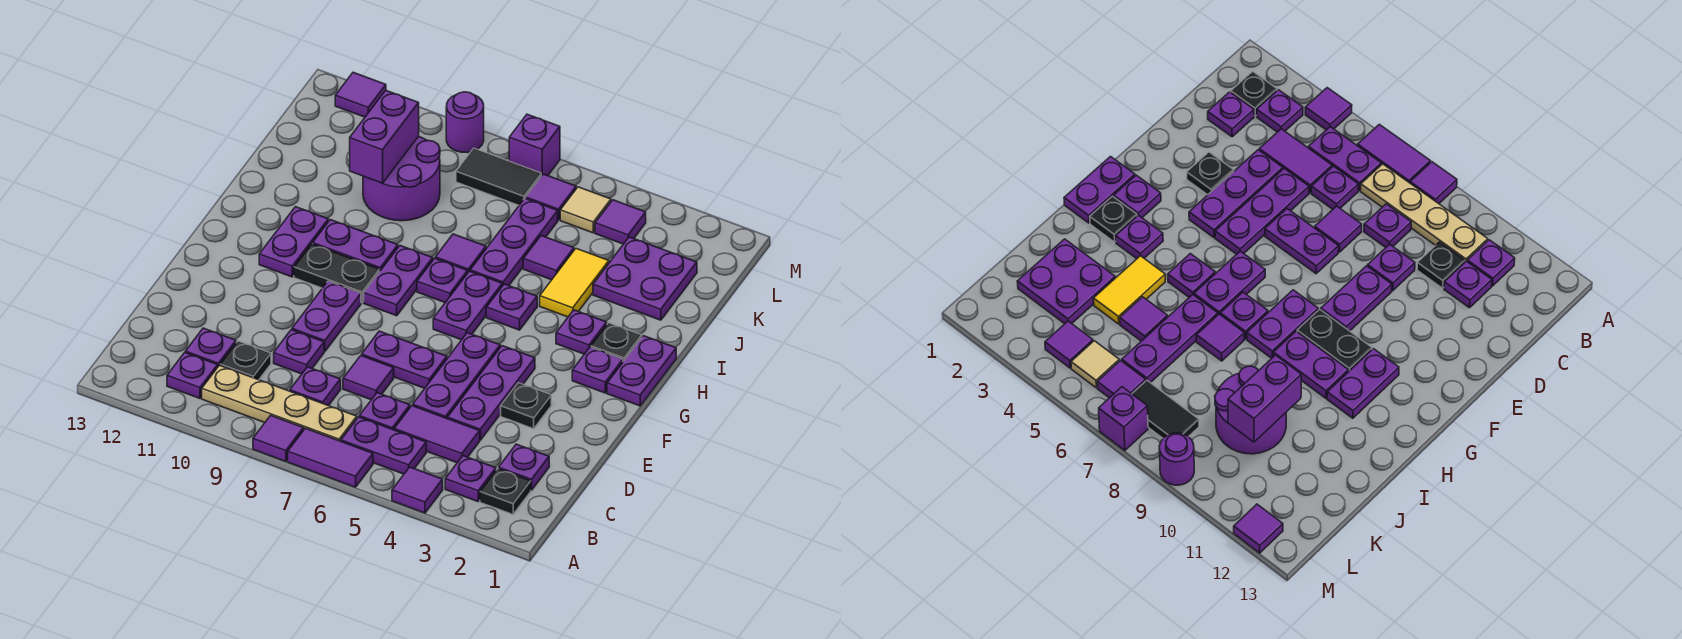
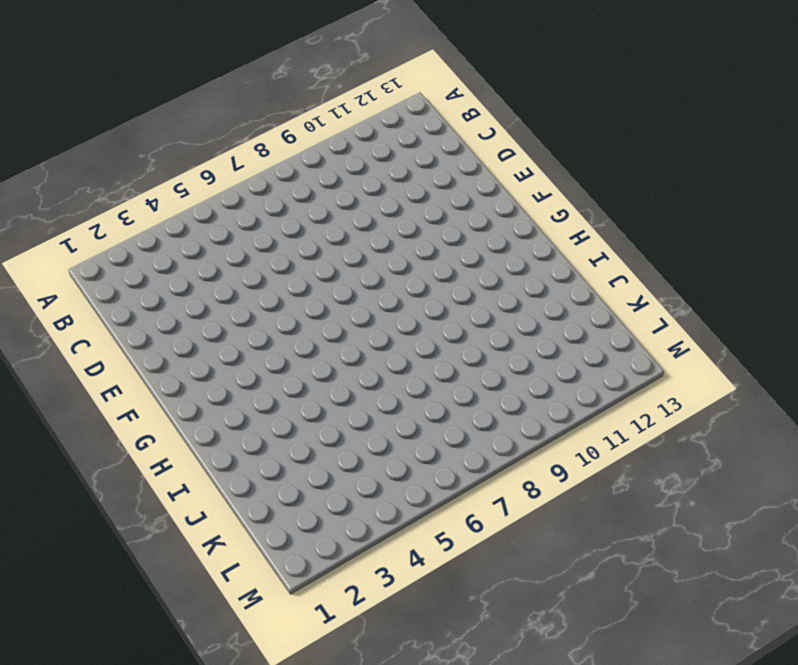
none -> purple 1x1 tile [392,467,443,513]
none -> purple 1x2 tile [288,428,373,487]
none -> purple 1x1 tile [253,415,304,461]
none -> black 1x1 plate [480,469,531,514]

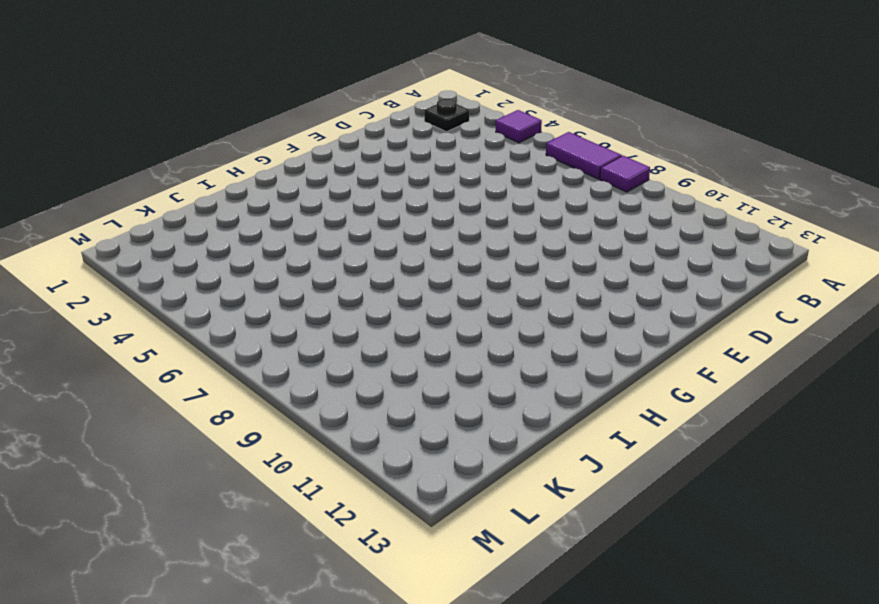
none -> purple 1x1 plate [445,456,496,501]
none -> purple 1x2 plate [341,417,426,474]
none -> tan 1x4 plate [202,365,357,441]
none -> purple 1x1 plate [167,353,218,398]

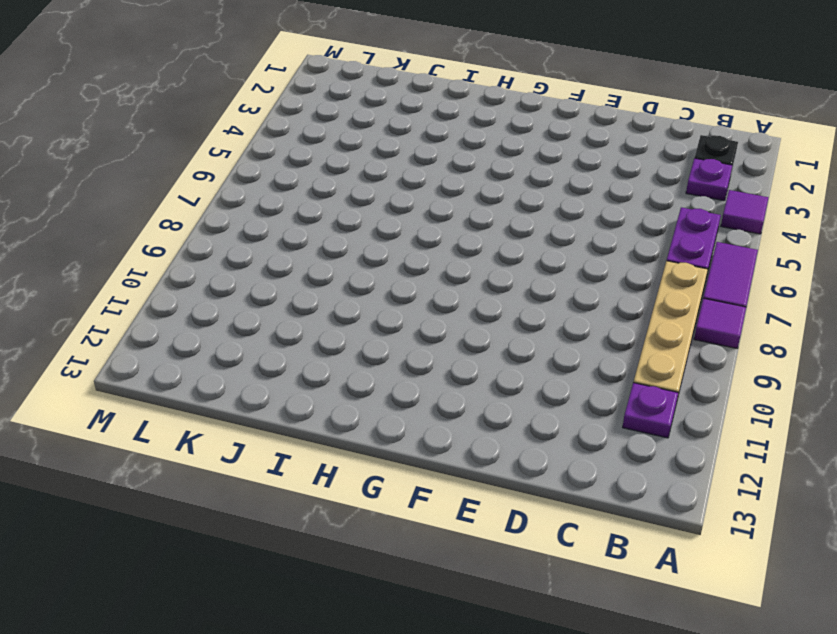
none -> purple 1x1 plate [499,444,549,490]
none -> purple 1x2 tile [394,406,480,463]
none -> purple 1x1 plate [359,393,410,430]
none -> purple 1x1 plate [290,367,341,406]

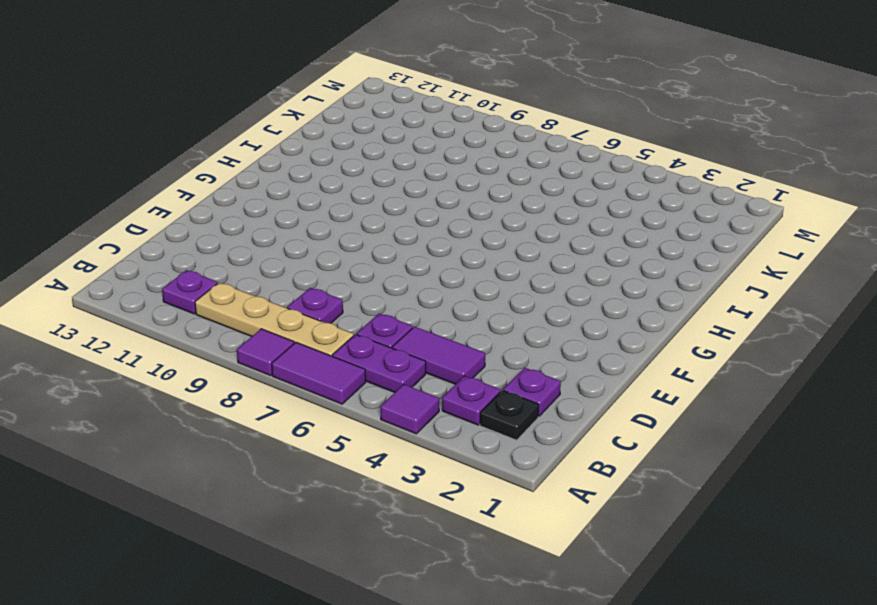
none -> black 1x1 plate [220,341,271,380]
none -> purple 1x1 plate [185,328,236,366]
none -> purple 1x3 plate [447,346,535,440]
none -> purple 1x3 plate [413,333,500,418]

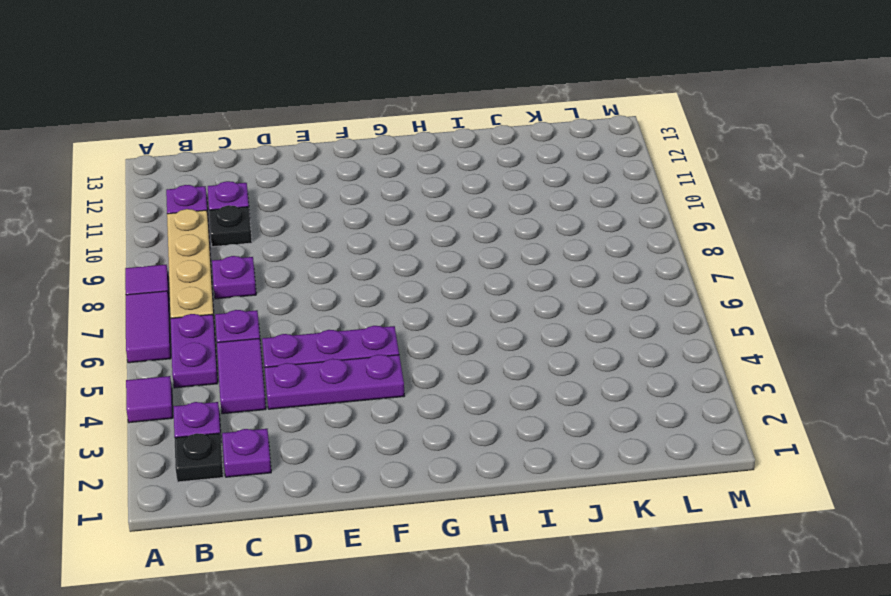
none -> purple 1x1 tile [343,356,394,400]
none -> purple 1x1 plate [274,330,324,374]
none -> black 1x1 plate [501,383,551,429]
none -> purple 1x2 plate [362,331,447,388]

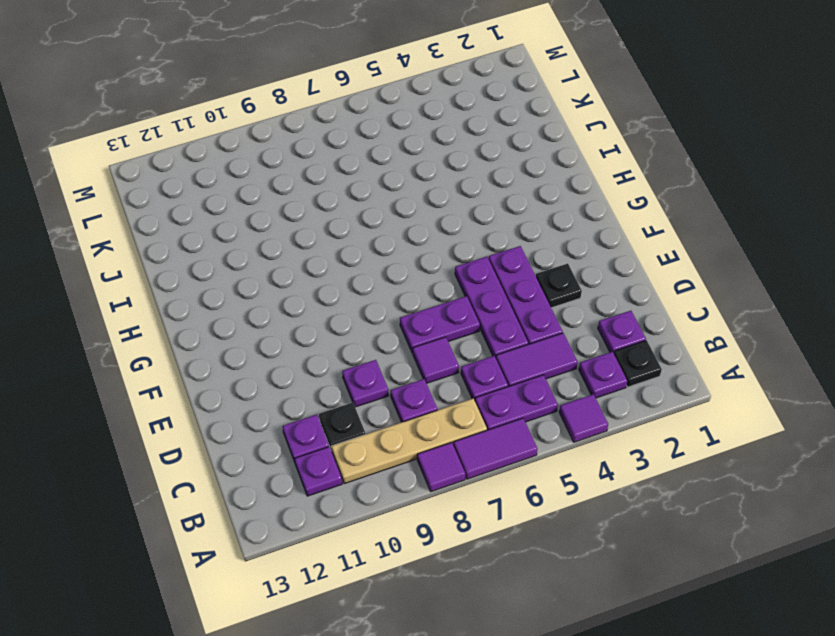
none -> purple 1x2 plate [292,281,361,351]
none -> purple 1x2 plate [607,336,676,406]
none -> purple 1x1 plate [572,347,623,393]
none -> purple 1x2 plate [433,271,502,340]

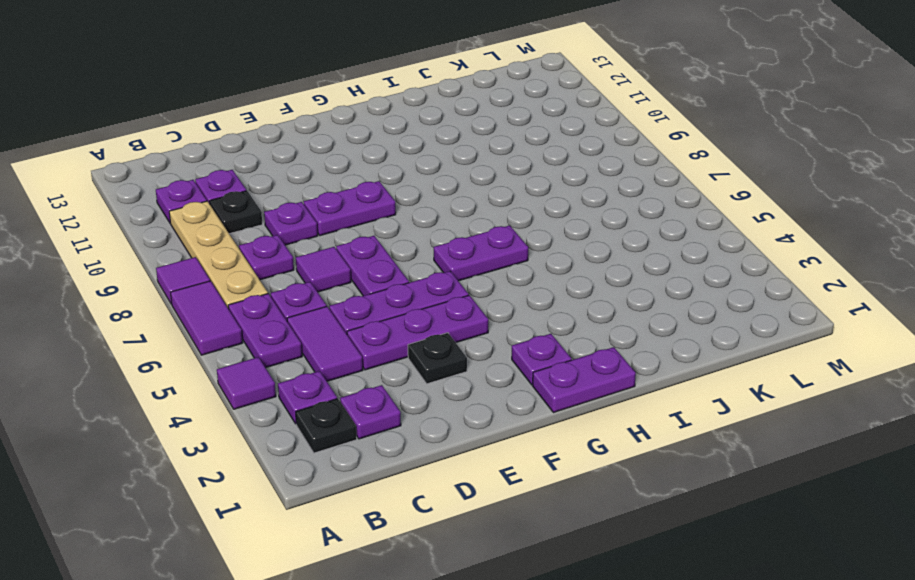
none -> purple 1x2 plate [364,246,433,316]
none -> black 1x2 plate [294,244,380,303]
none -> purple 1x2 plate [259,207,328,277]
none -> black 1x1 plate [591,323,642,361]

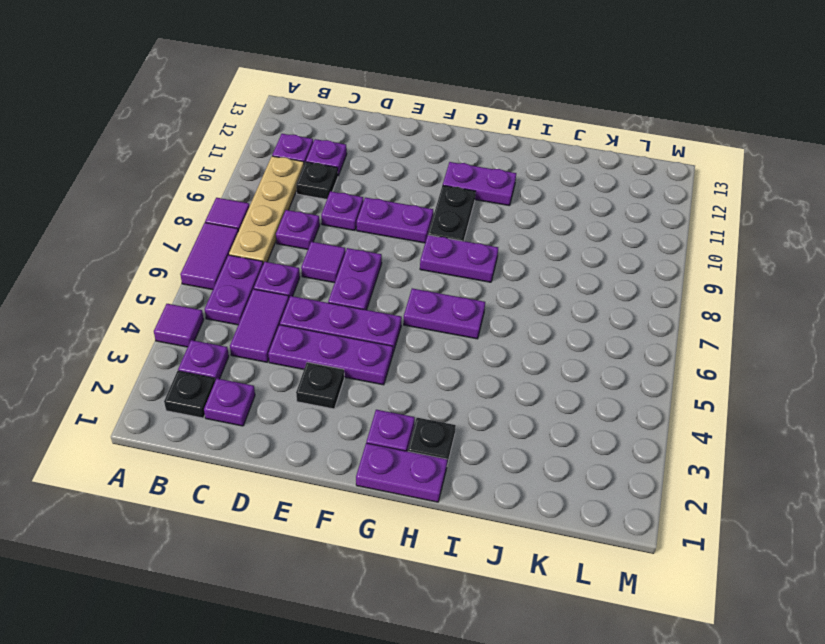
none -> purple 1x1 plate [556,310,607,354]
none -> purple 1x1 plate [486,284,537,330]
none -> purple 1x1 plate [417,258,468,302]
none -> purple 1x2 plate [313,220,398,270]

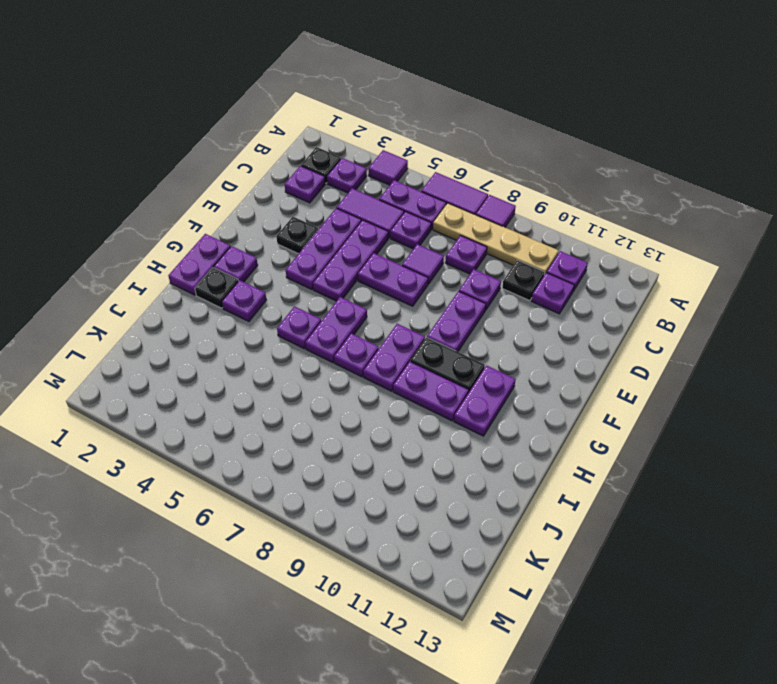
none -> yellow 1x2 tile [540,249,609,317]
none -> purple 1x3 plate [470,198,558,286]
none -> purple 1x1 tile [435,234,486,272]
none -> purple 2x2 plate [593,237,697,320]

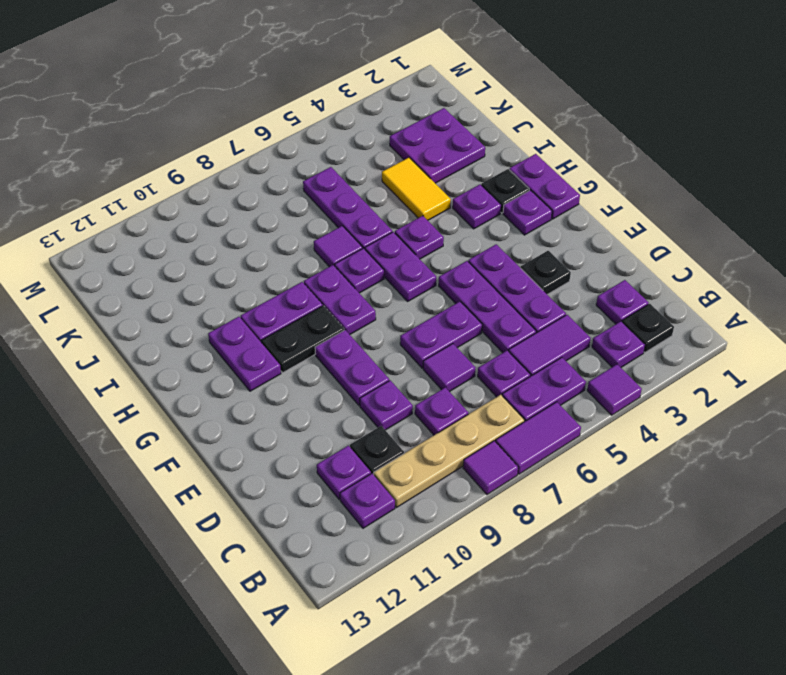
none -> purple 1x1 tile [523,236,574,280]
none -> purple 2x2 round brick [363,136,440,221]
none -> purple 1x1 tile [595,200,646,244]
none -> tan 1x1 tile [560,187,611,233]

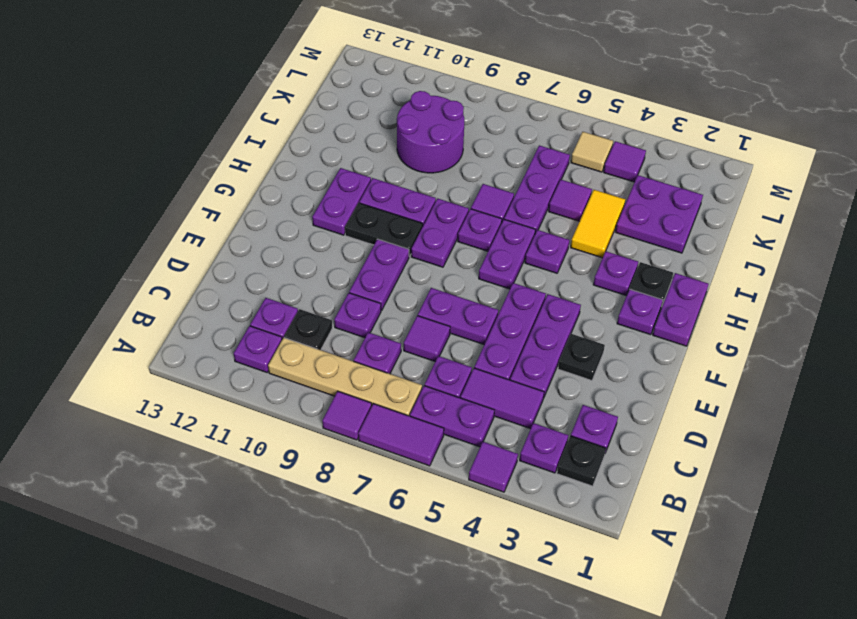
none -> purple 1x1 tile [526,174,576,220]
none -> black 1x2 tile [456,148,541,205]
none -> purple 1x1 brick [509,114,560,176]
none -> purple 1x1 round brick [446,92,484,153]

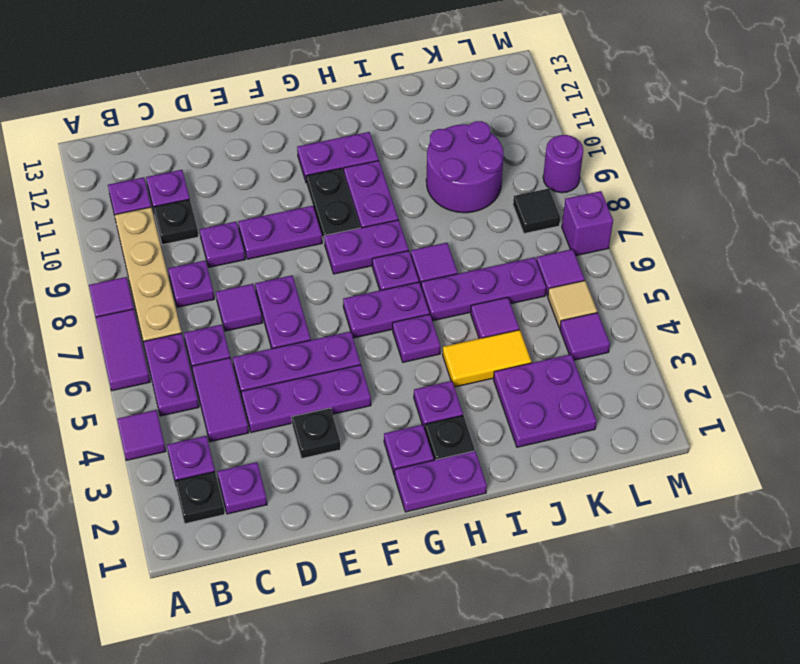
black 1x1 tile [513,189,560,234] -> black 1x2 tile [456,148,541,205]
none -> purple 1x1 tile [335,72,386,117]
none -> purple 1x2 brick [350,90,419,183]

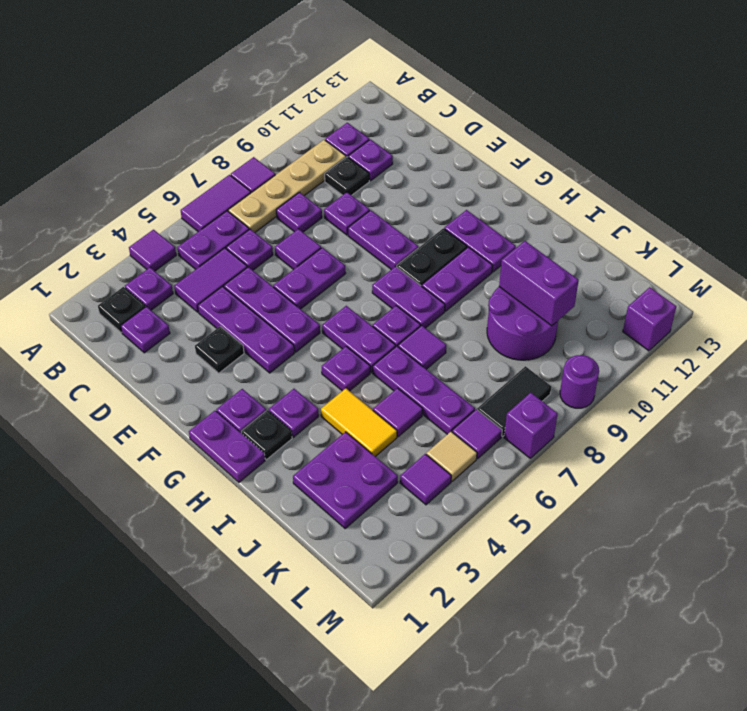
purple 1x1 brick [623,287,676,351] -> purple 1x1 tile [335,72,386,117]

